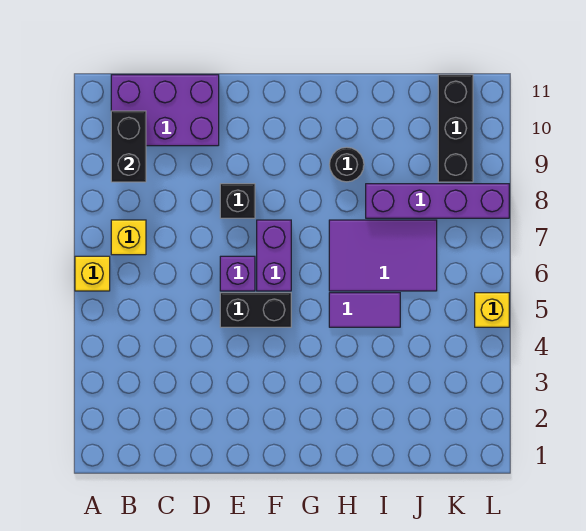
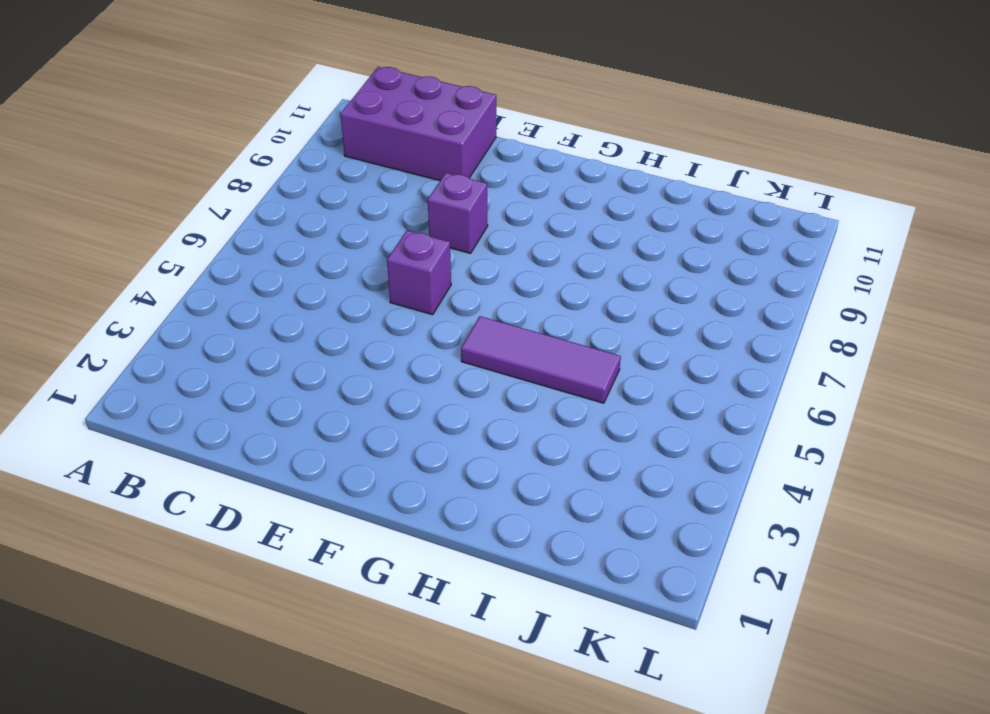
purple 1x1 brick [428,173,488,253] -> black 1x1 brick [220,184,255,218]
purple 1x3 tile [461,316,621,403] -> purple 1x2 tile [329,293,400,327]
none -> yellow 1x1 brick [75,256,110,291]
none -> yellow 1x1 brick [111,220,146,255]
none -> black 1x2 brick [220,293,291,327]

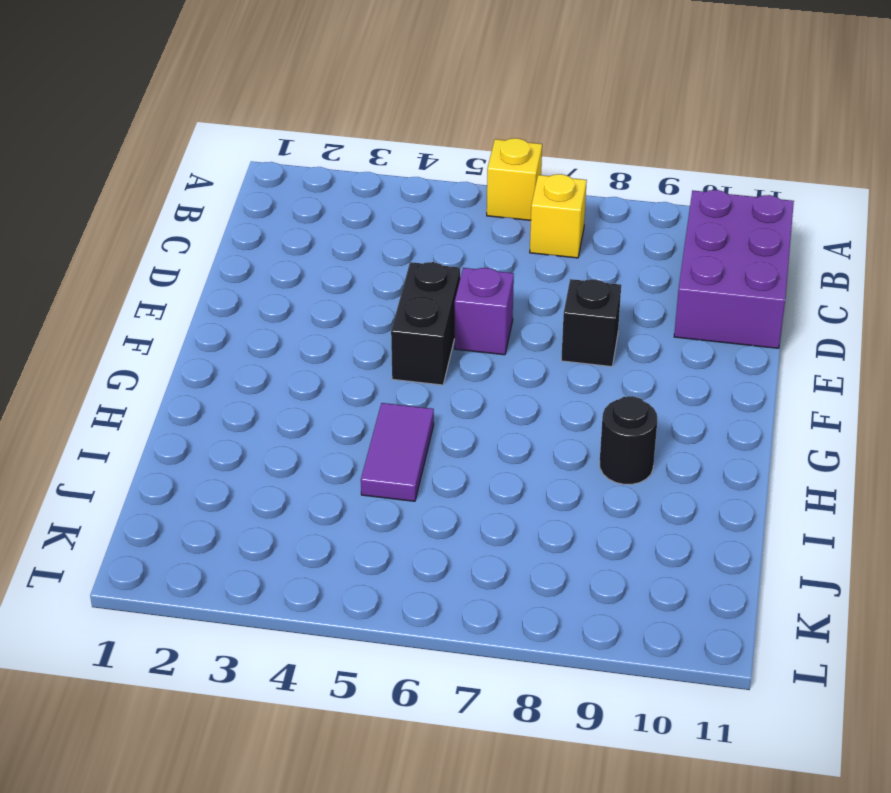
none -> purple 1x2 brick [257,220,291,291]
none -> purple 2x3 tile [329,220,437,291]
none -> purple 1x4 brick [366,184,509,218]

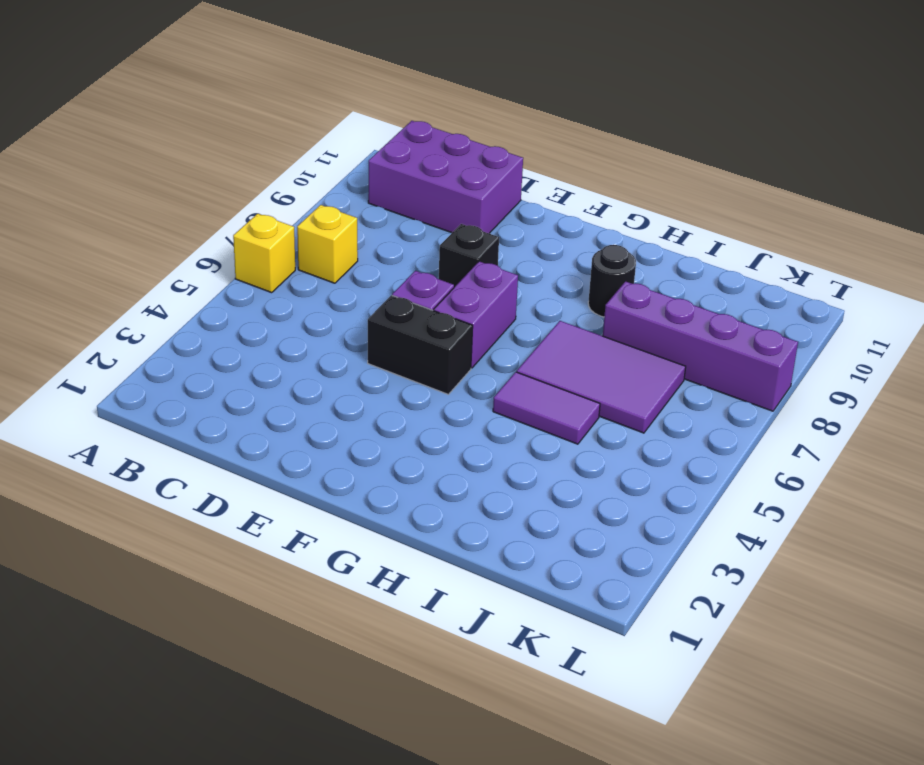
none -> black 1x3 brick [438,75,473,182]
none -> yellow 1x1 brick [475,293,509,327]
none -> black 1x2 brick [111,111,146,182]

